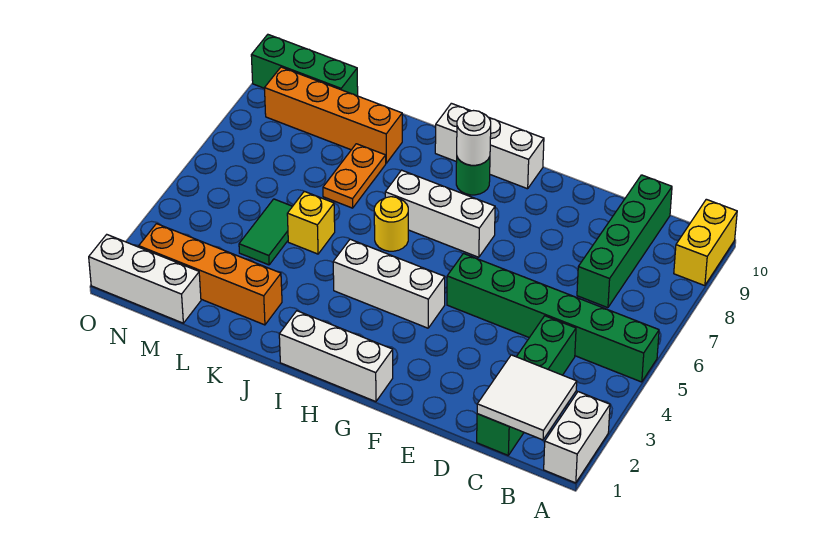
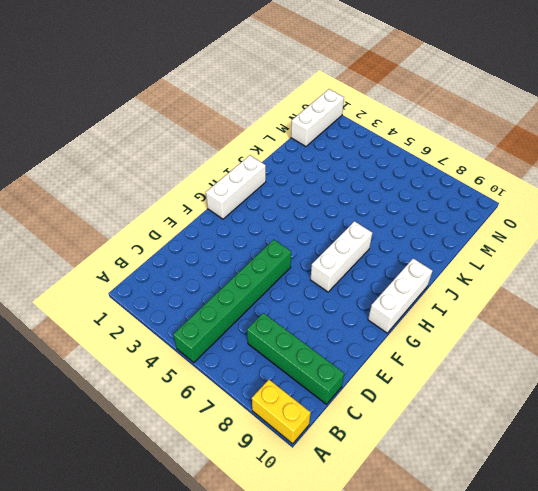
none -> white 1x2 brick [544,392,610,483]
none -> green 1x4 brick [477,316,576,455]
none -> white 1x3 brick [333,239,445,328]

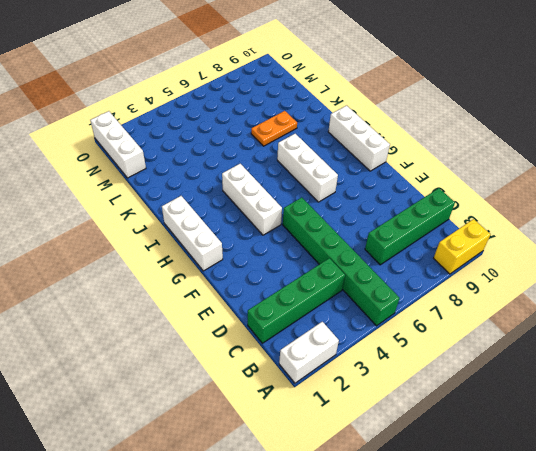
none -> green 1x1 round brick [456,157,490,195]
none -> yellow 1x1 round brick [374,197,408,251]
none -> orange 1x4 brick [139,224,282,325]

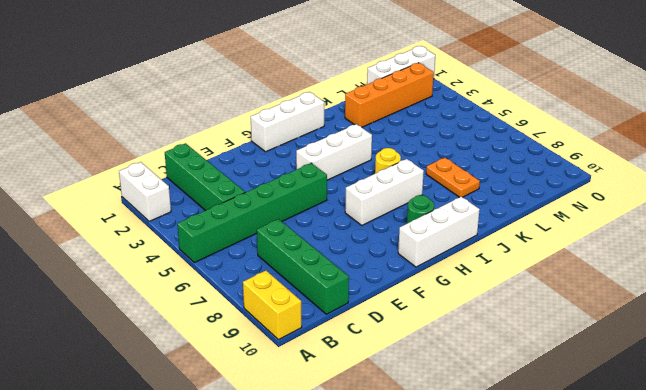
none -> yellow 1x1 brick [287,191,335,254]
none -> orange 1x4 brick [265,67,402,163]
none -> green 1x2 tile [239,199,293,265]

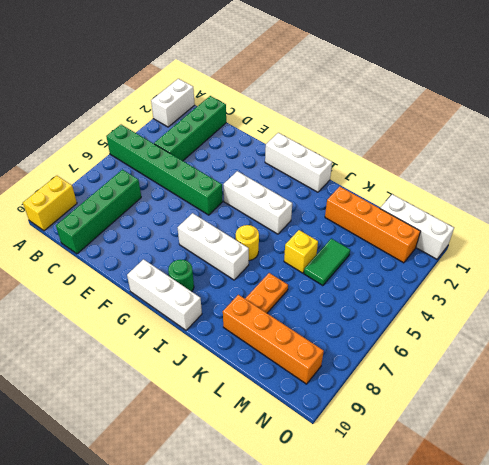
none -> green 1x3 brick [251,35,358,96]
none -> white 2x2 tile [477,355,577,440]
none -> white 1x1 round brick [457,111,491,165]

